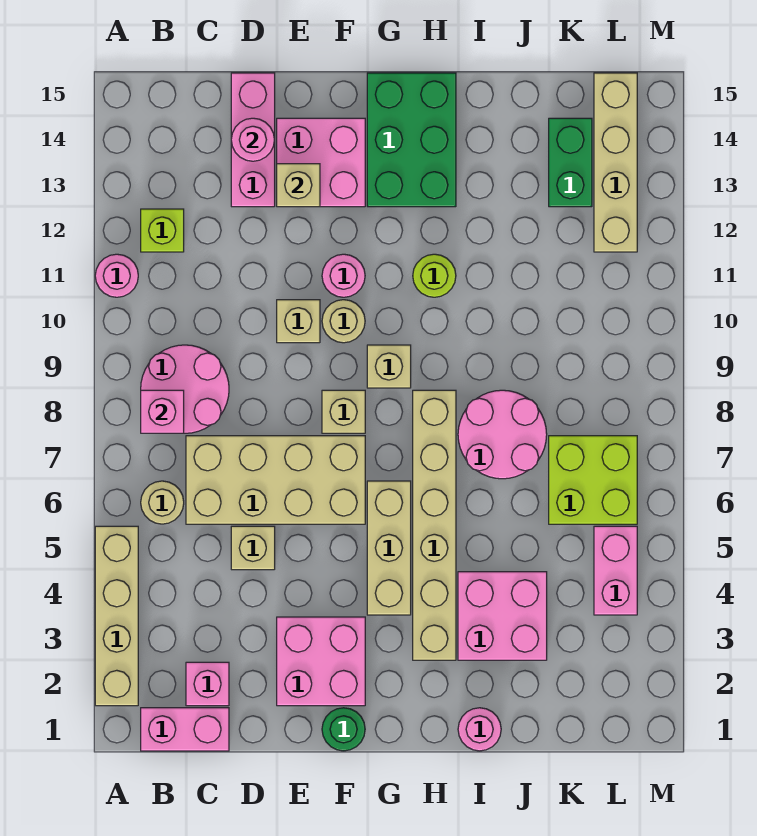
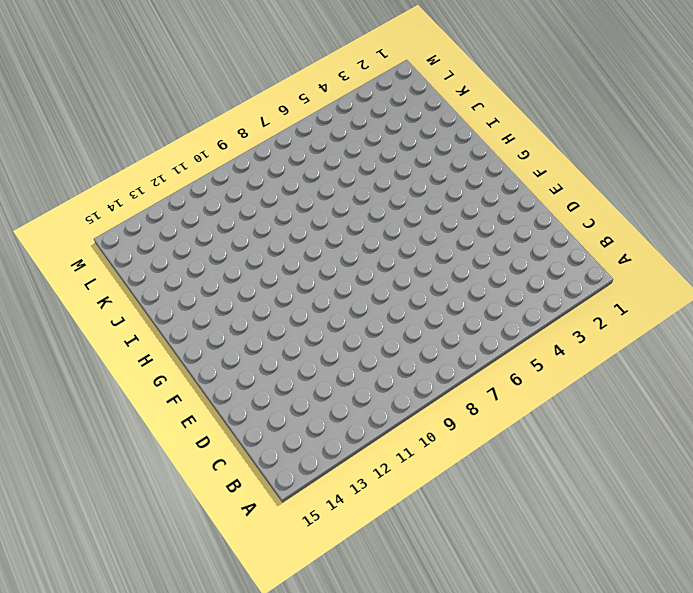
none -> tan 1x4 brick [95,526,138,706]
none -> pink 1x1 round brick [95,254,138,297]
none -> pink 1x2 brick [141,708,229,751]
none -> tan 1x1 round brick [141,481,184,524]

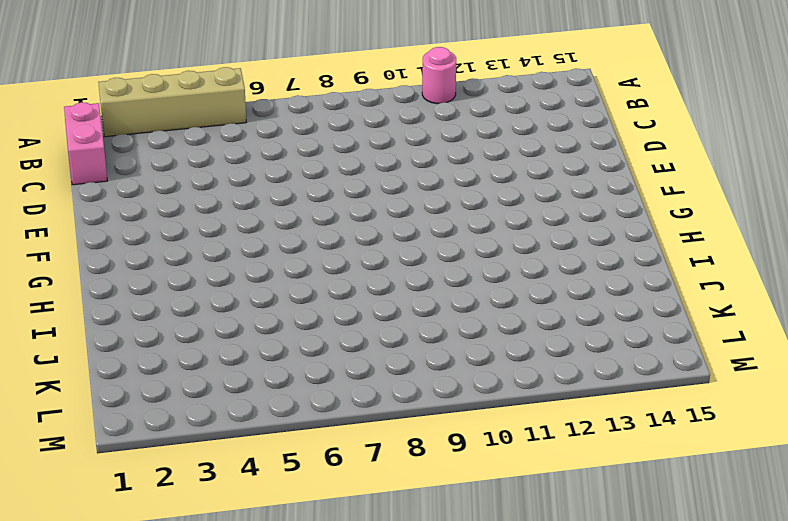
none -> tan 1x1 round brick [141,481,184,524]
none -> pink 2x2 round brick [141,345,229,433]
none -> lime 1x1 brick [141,209,184,252]
none -> pink 1x1 brick [186,662,229,706]

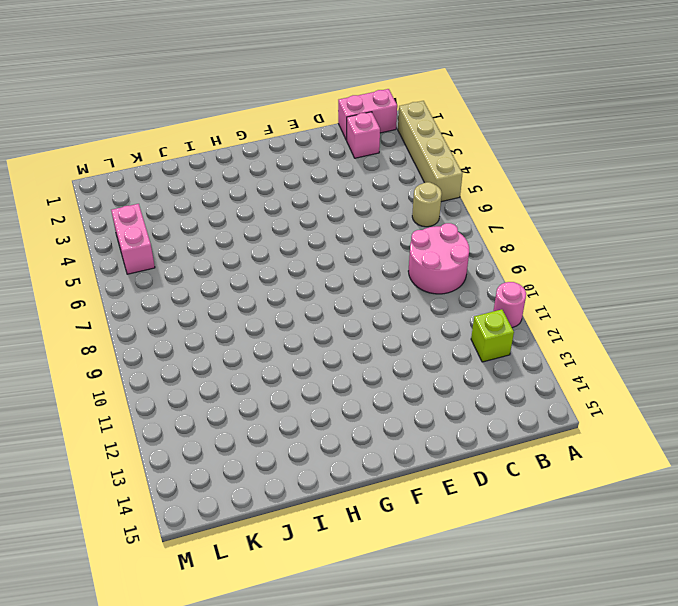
none -> tan 2x4 brick [186,436,365,524]
none -> tan 1x1 brick [231,526,275,570]
none -> pink 1x3 brick [231,73,275,207]
none -> pink 2x2 brick [277,617,365,706]

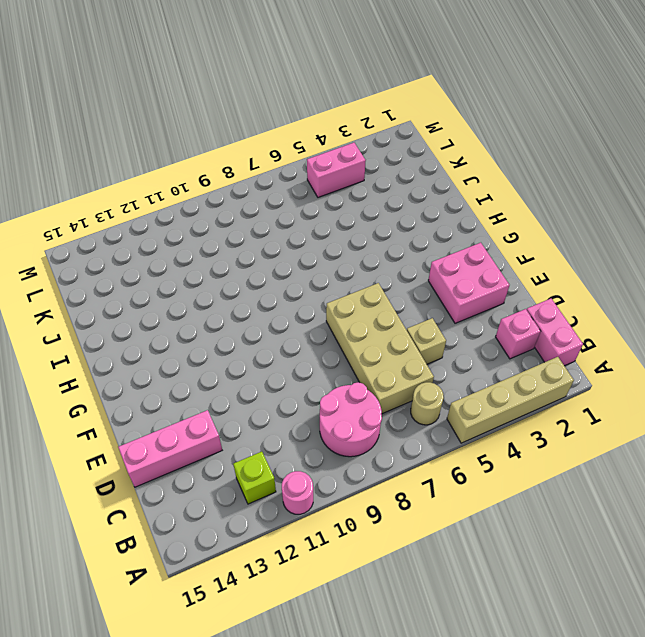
none -> tan 1x1 brick [277,300,320,343]
none -> pink 2x2 brick [277,118,365,207]
none -> green 1x1 round brick [322,708,365,751]
none -> tan 1x1 brick [322,390,365,433]

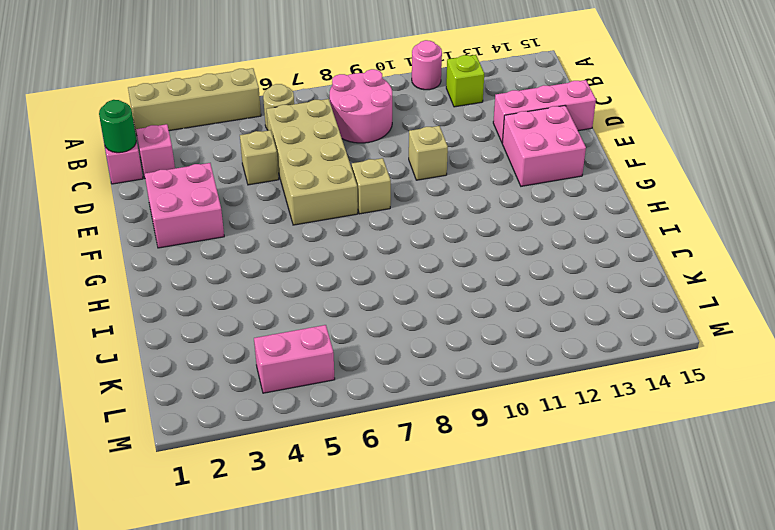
green 1x1 round brick [99,100,136,153] -> green 1x1 round brick moved to [322,708,365,751]
none -> tan 1x1 round brick [322,300,365,343]
none -> pink 1x1 round brick [322,254,365,297]
none -> tan 1x3 brick [367,481,411,615]
none -> tan 1x1 brick [367,345,411,388]

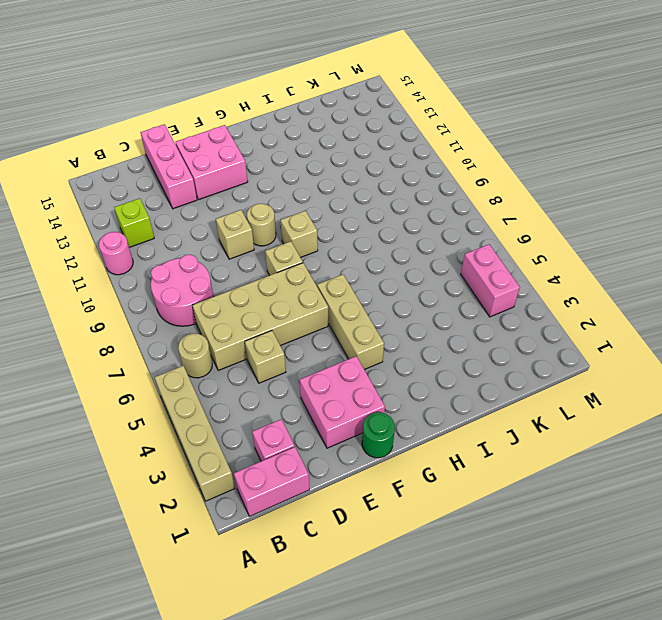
none -> pink 1x1 round brick [322,254,365,297]
none -> green 2x3 brick [367,73,456,207]
none -> tan 1x6 brick [413,390,456,660]
none -> lime 1x1 round brick [413,254,456,297]

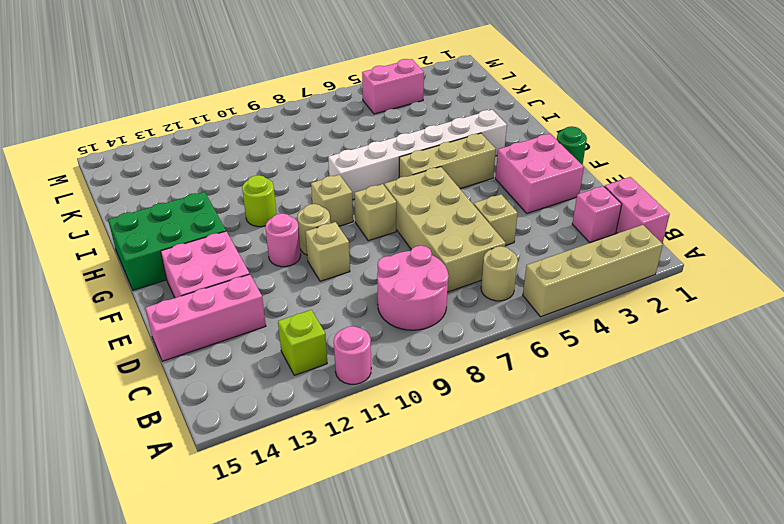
white 1x6 brick [328,110,507,200] -> tan 1x6 brick [413,390,456,660]
none -> pink 1x1 round brick [458,708,501,751]
none -> pink 2x2 brick [458,572,547,660]
none -> pink 2x2 round brick [458,390,547,479]
none -> lime 2x2 brick [549,436,637,524]

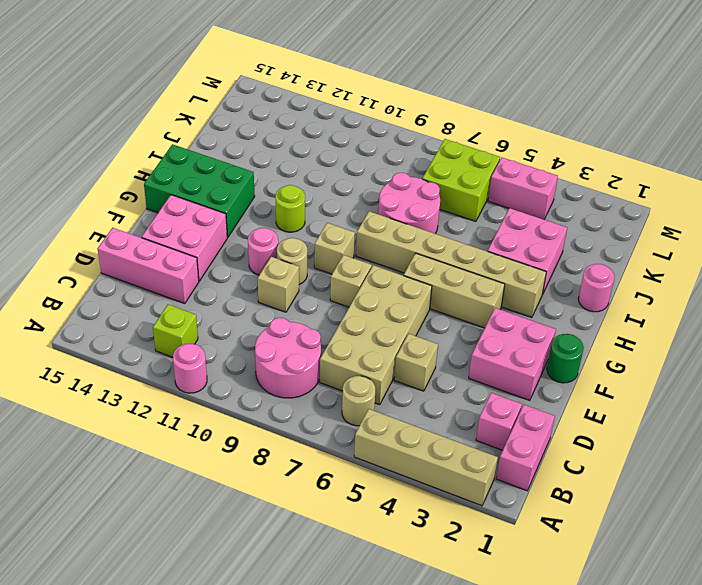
none -> green 1x2 brick [549,118,592,207]
none -> tan 1x4 brick [594,73,637,252]
none -> pink 1x1 brick [141,390,184,433]
none -> pink 1x1 round brick [231,118,274,161]

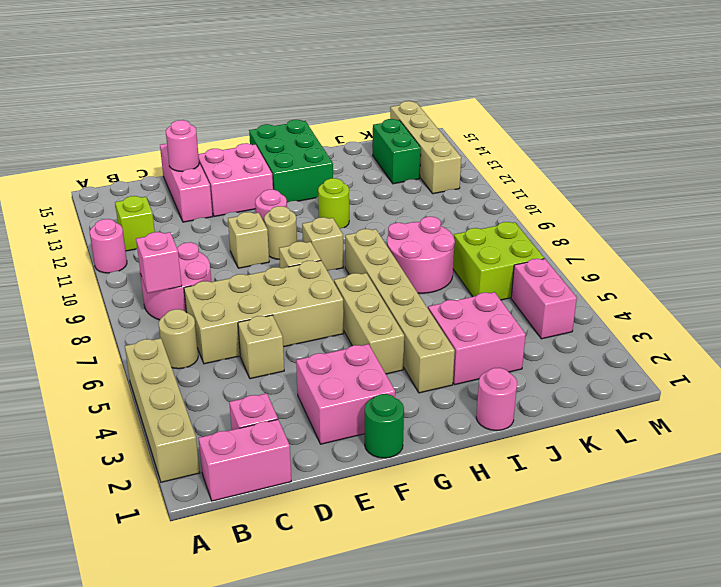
none -> tan 1x1 brick [277,164,320,207]

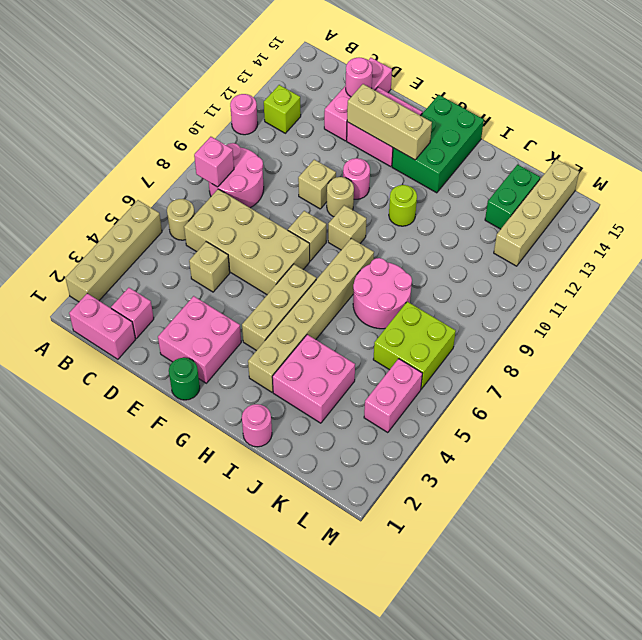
tan 1x3 brick [347,84,432,160] -> tan 1x1 brick [277,164,320,207]

